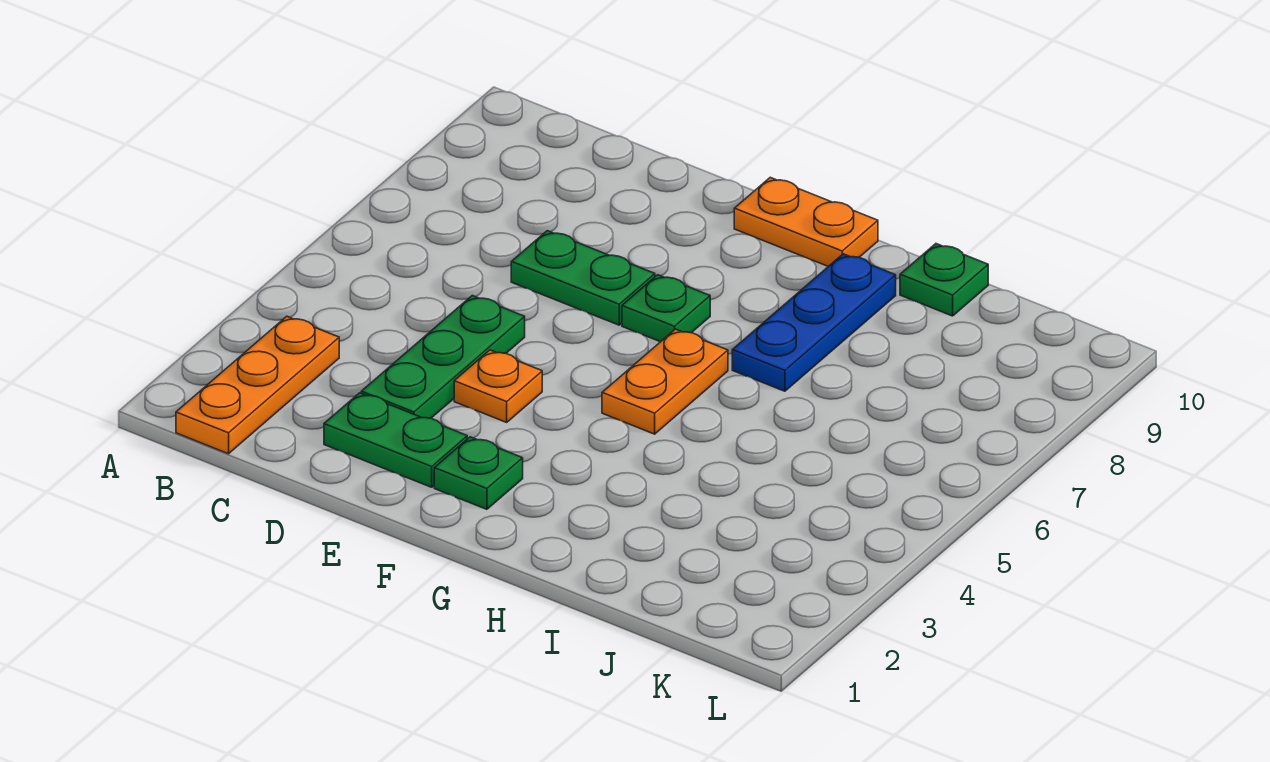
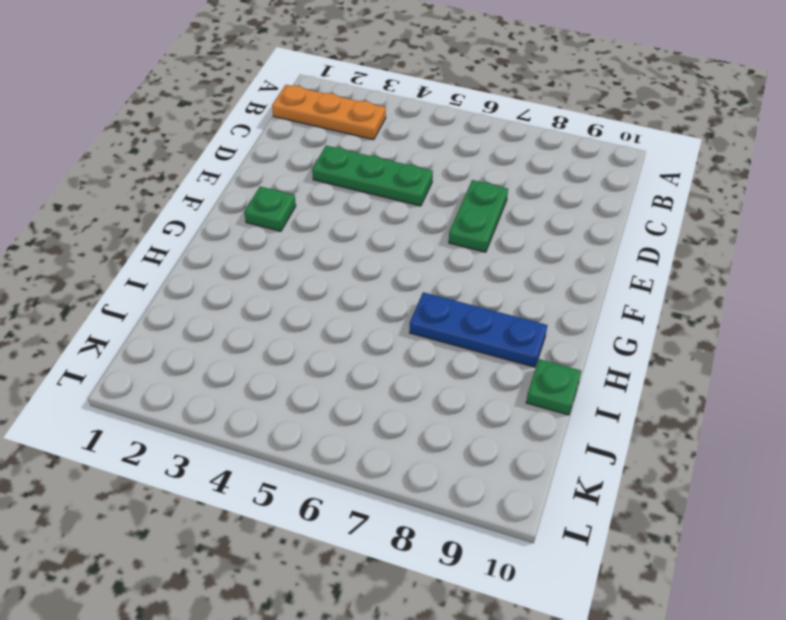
none -> green 1x2 plate [324,393,467,487]
none -> orange 1x1 plate [454,350,542,422]

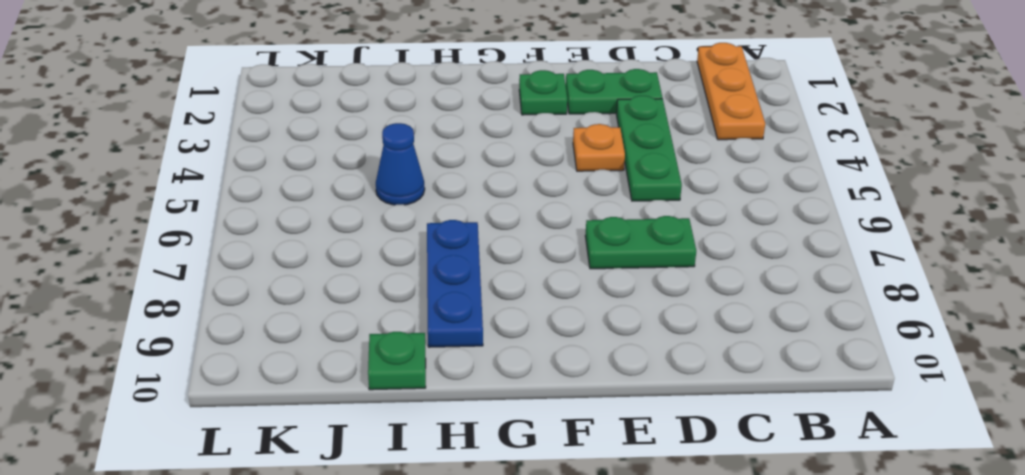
blue 1x1 cone [376,123,425,205] -> none
none -> green 1x1 plate [622,275,710,342]
none -> orange 1x2 plate [734,177,878,266]

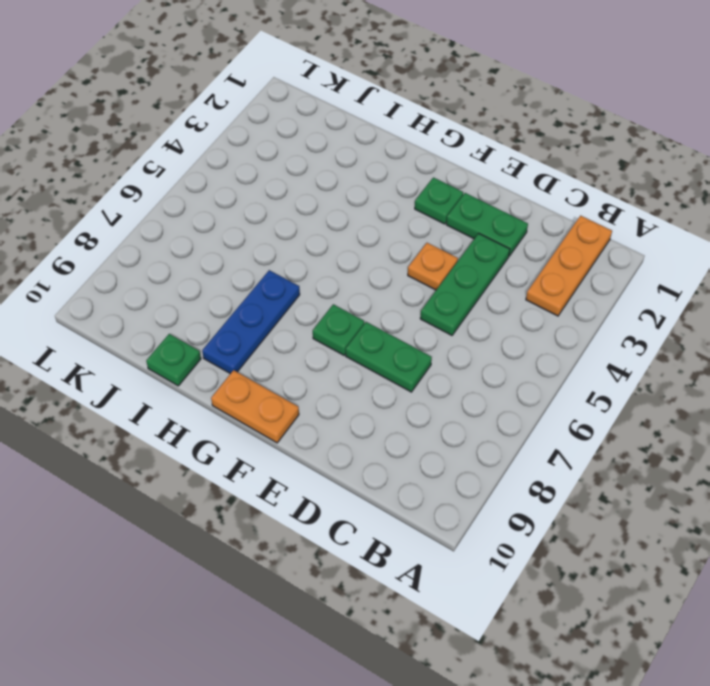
none -> orange 1x2 plate [602,329,728,434]

